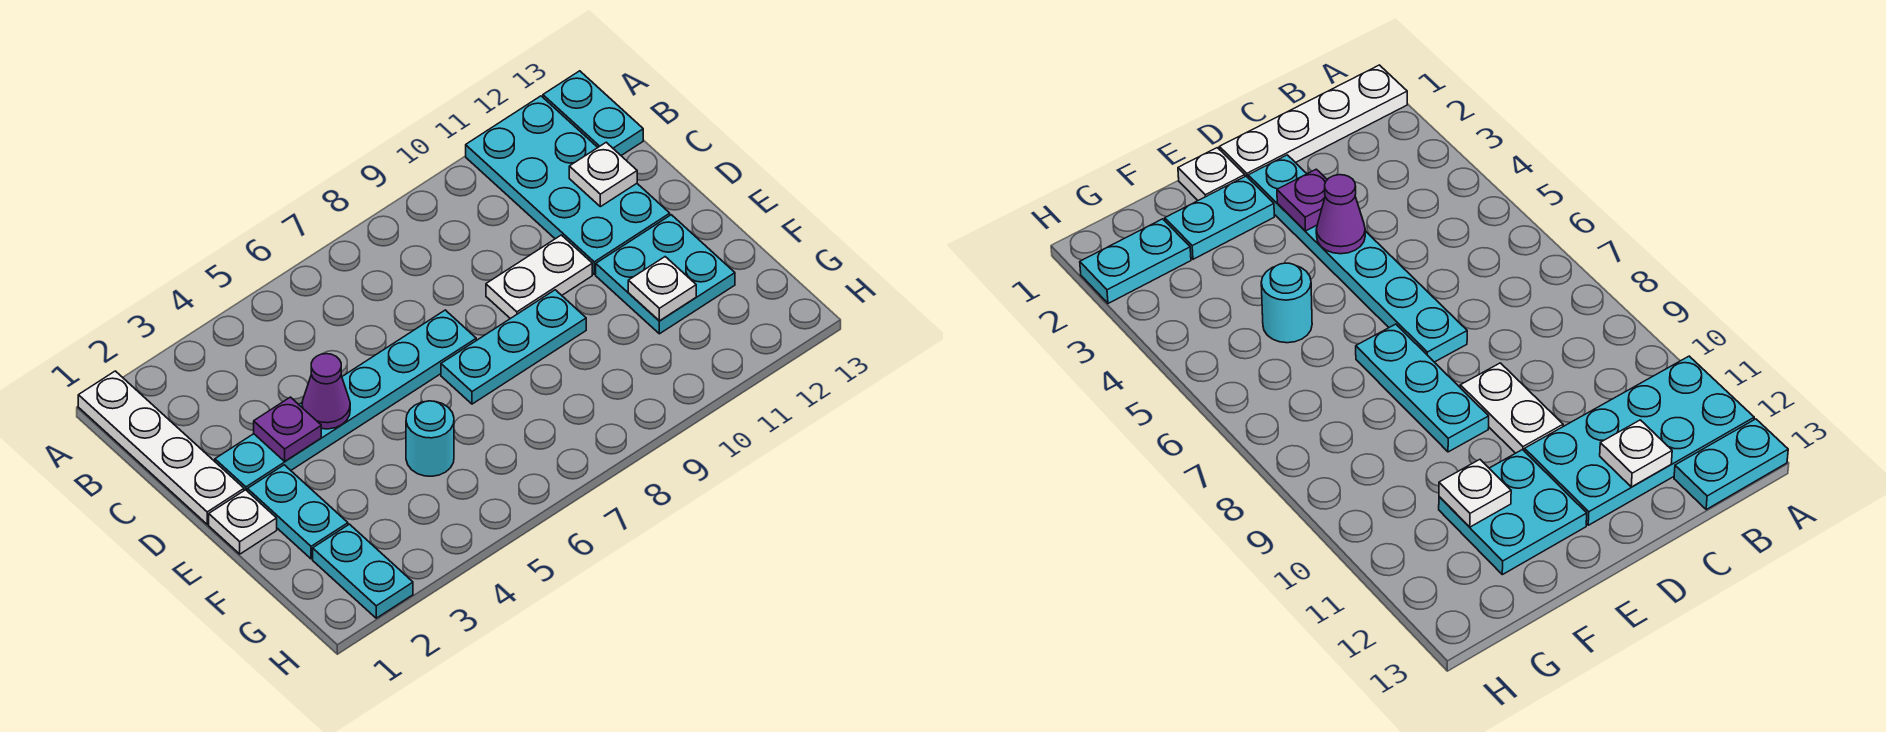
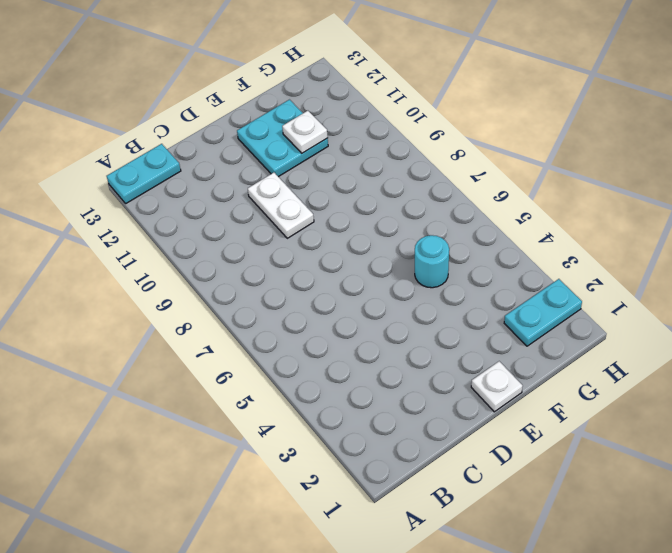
none -> white 1x4 plate [78,371,244,524]
none -> cyan 2x4 plate [466,96,670,274]
none -> cyan 1x6 plate [215,310,476,491]

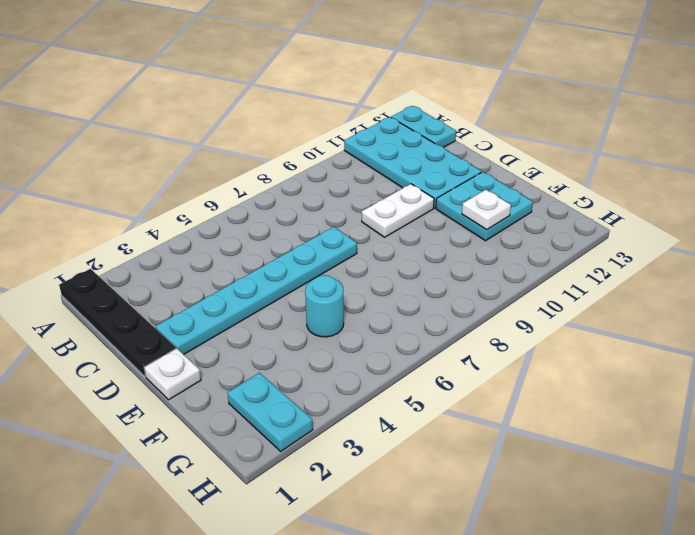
black 1x4 plate [59,269,176,377] -> white 1x4 plate [78,371,244,524]
none -> cyan 1x2 plate [247,465,348,559]
none -> cyan 1x3 plate [441,290,586,404]
none -> white 1x1 plate [569,142,637,207]

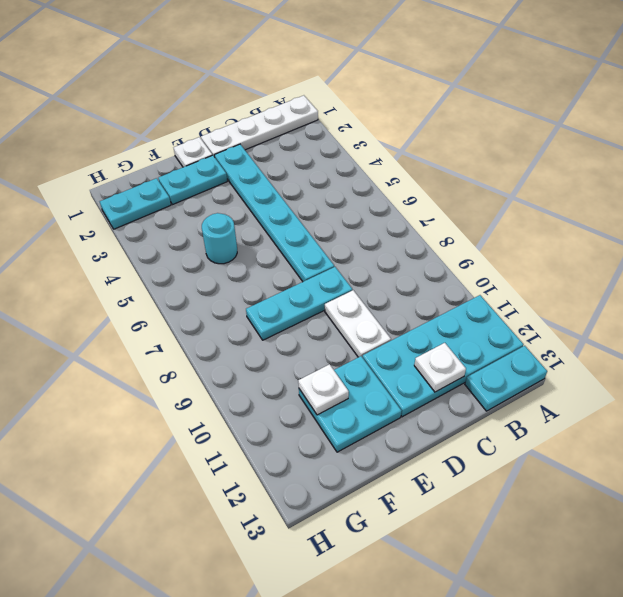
cyan 1x3 plate [246,267,352,340] -> cyan 1x3 plate turned to [441,290,586,404]
none -> purple 1x1 plate [254,397,321,461]
none -> purple 1x1 cone [302,354,350,429]

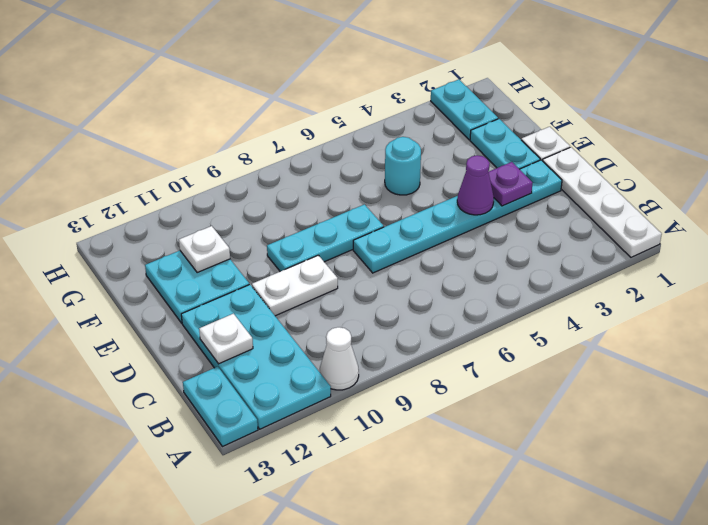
white 1x1 cone [320,327,359,390] -> none

